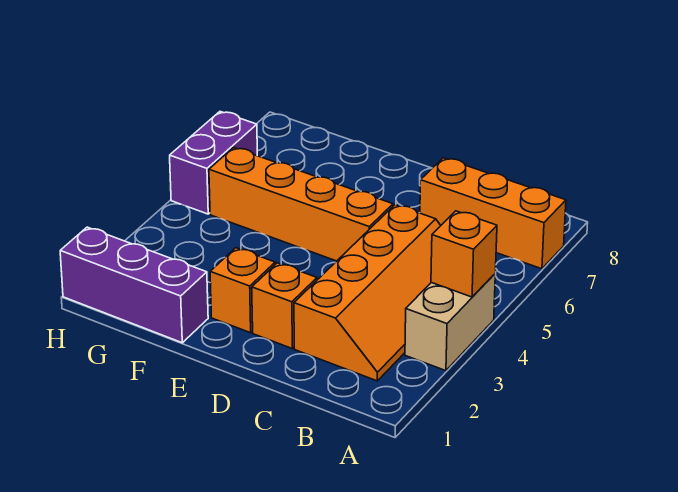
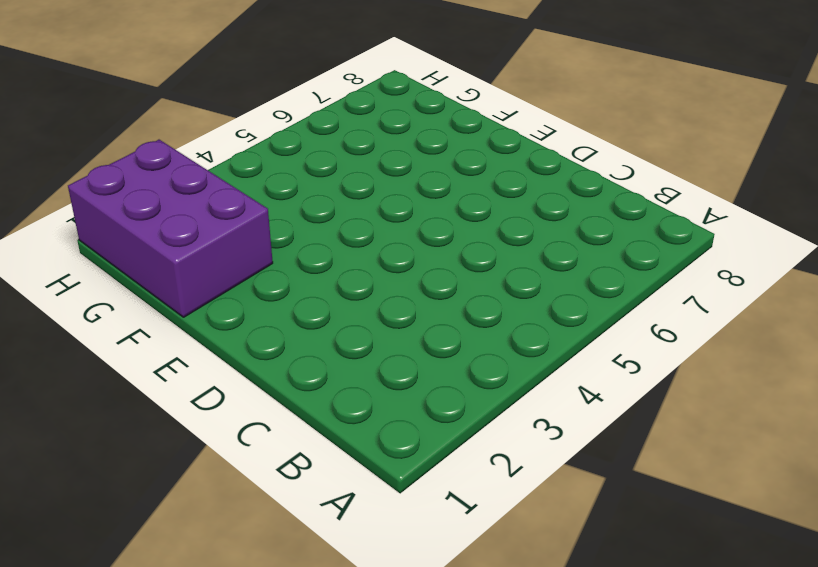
purple 2x3 brick [68,140,273,317] -> purple 1x3 brick [60,227,208,343]
none -> tan 1x2 brick [405,274,495,371]
none -> orange 1x3 brick [420,158,566,269]

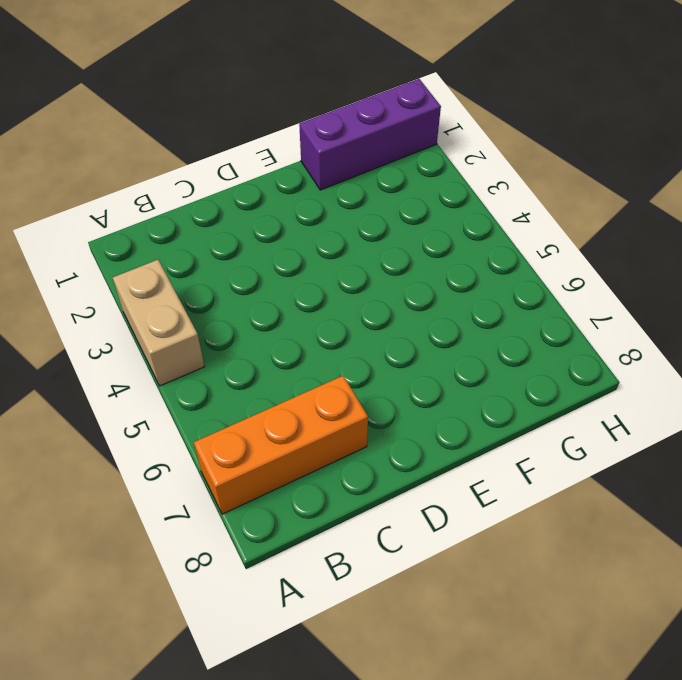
none -> orange 2x4 slope [294,205,441,381]
none -> orange 1x1 brick [252,263,317,348]

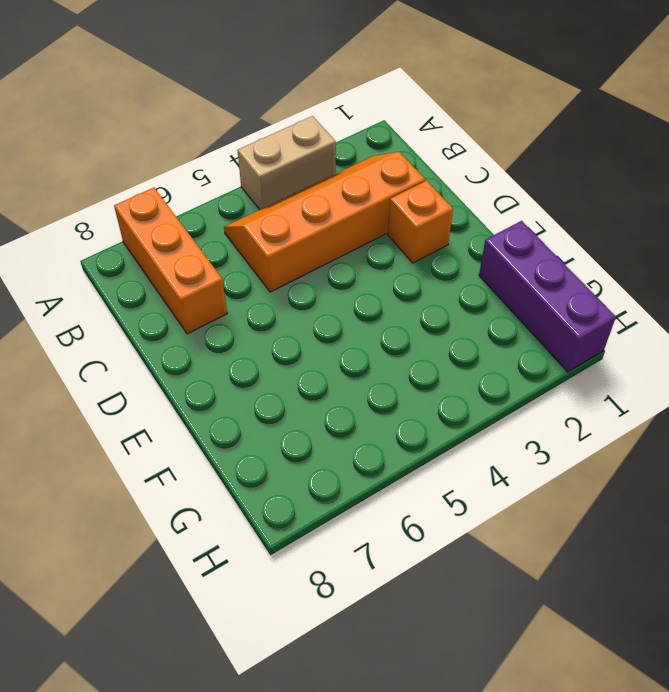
none -> orange 1x4 brick [209,148,393,261]
none -> orange 1x1 brick [210,248,275,333]

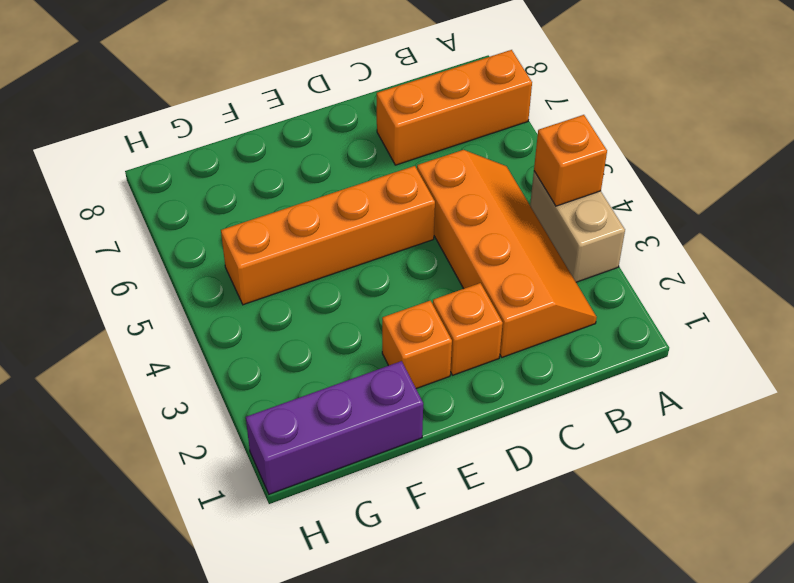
none -> purple 1x2 brick [170,112,257,214]

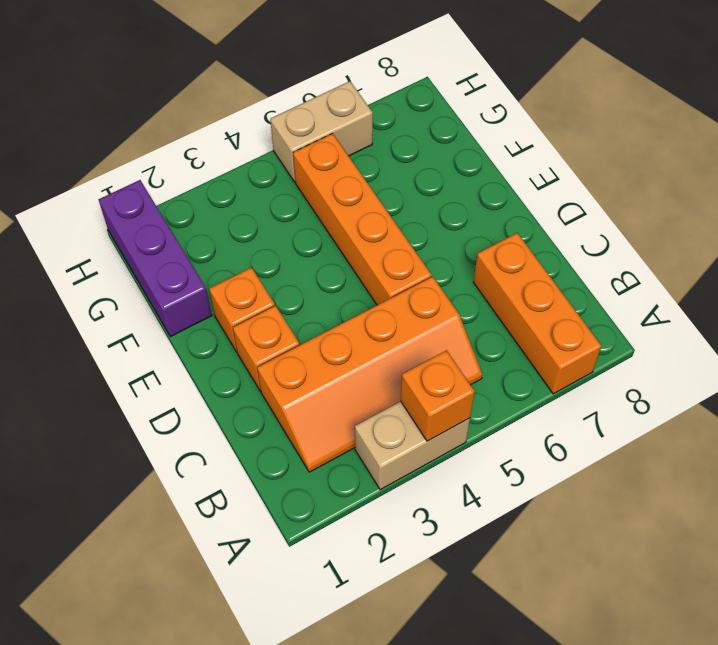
tan 1x2 brick [270,81,373,182] -> purple 1x2 brick [170,112,257,214]

